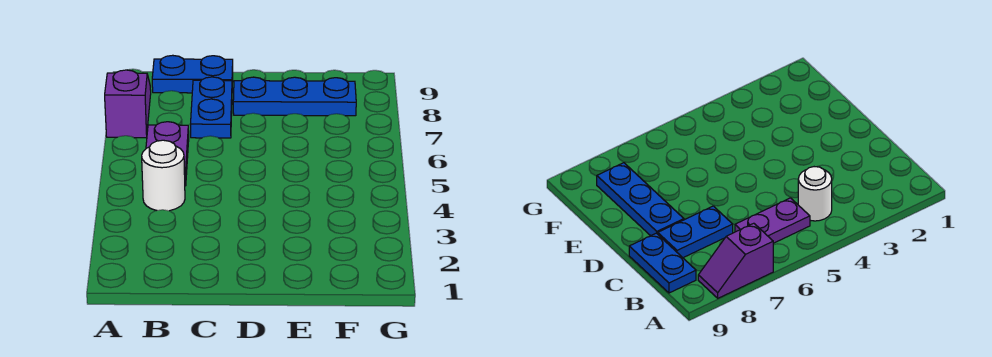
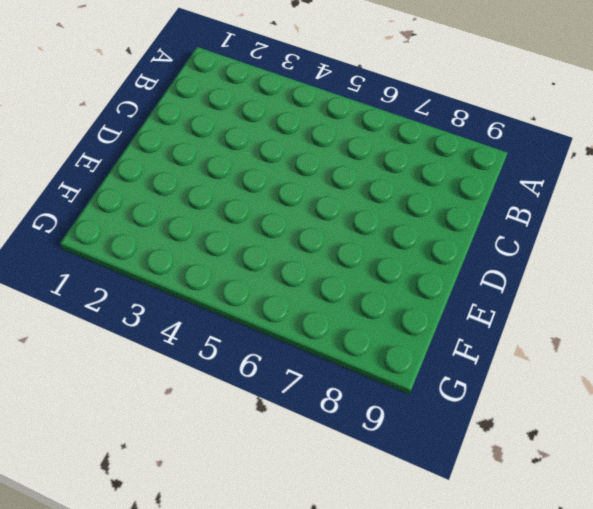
none -> purple 1x2 slope [105,70,151,138]
none -> white 1x1 round brick [142,140,185,211]

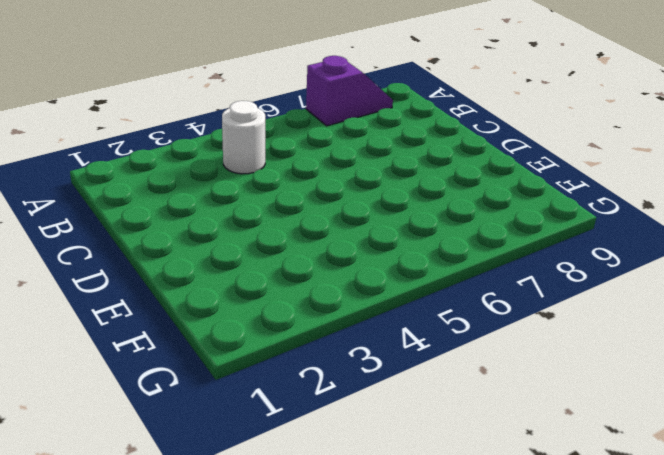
none -> purple 1x2 plate [146,122,189,186]
none -> blue 1x2 plate [152,55,233,93]

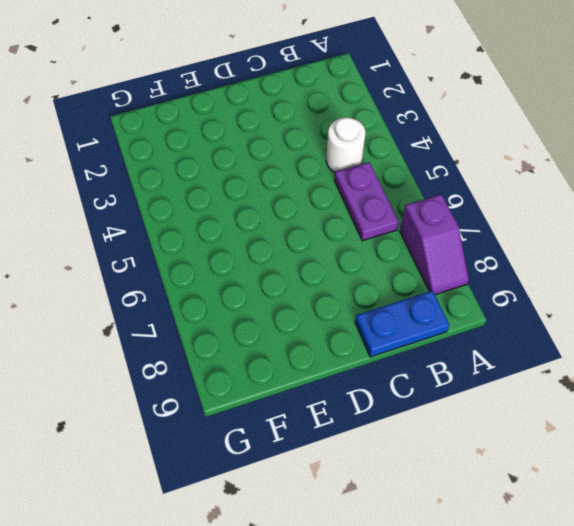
none -> blue 1x2 plate [190,77,232,138]
none -> blue 1x3 plate [233,77,356,116]

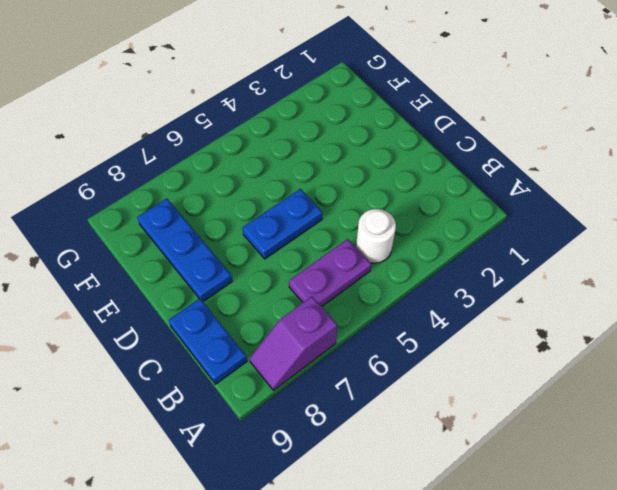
blue 1x2 plate [242,189,322,259] -> blue 1x2 plate moved to [190,77,232,138]

